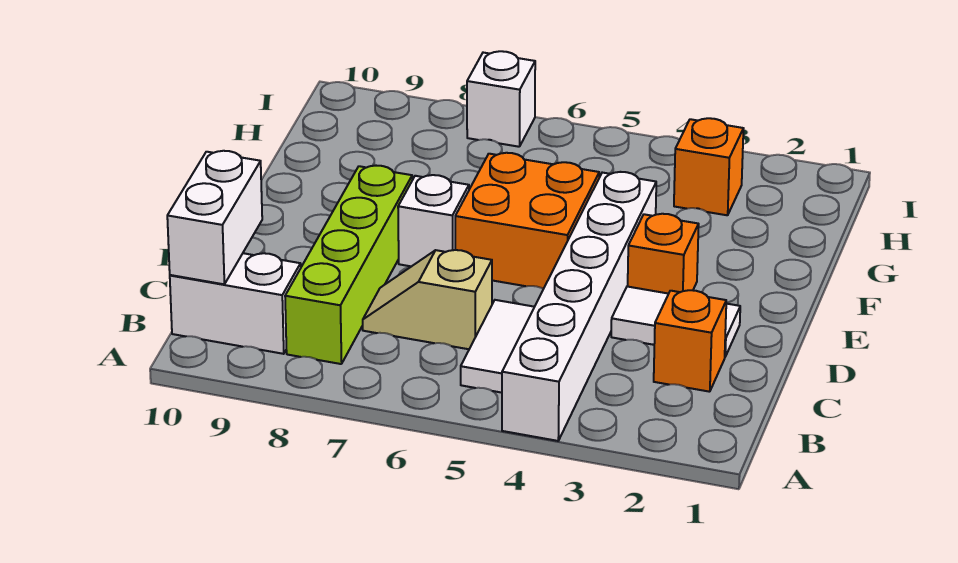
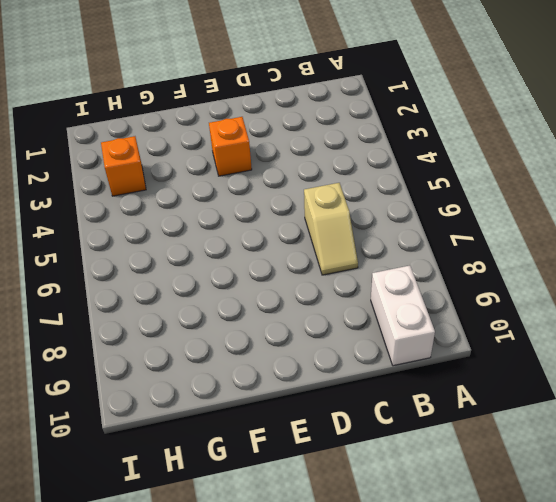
none -> white 1x6 brick [502,172,656,441]
none -> white 1x2 tile [461,300,534,393]
none -> lime 1x4 brick [285,166,412,364]

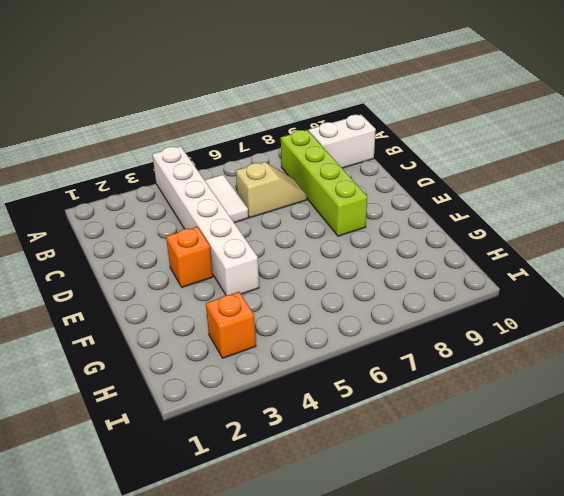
none -> orange 1x1 brick [654,290,726,392]
none -> white 1x2 tile [611,286,740,356]
none -> orange 2x2 brick [455,153,599,289]

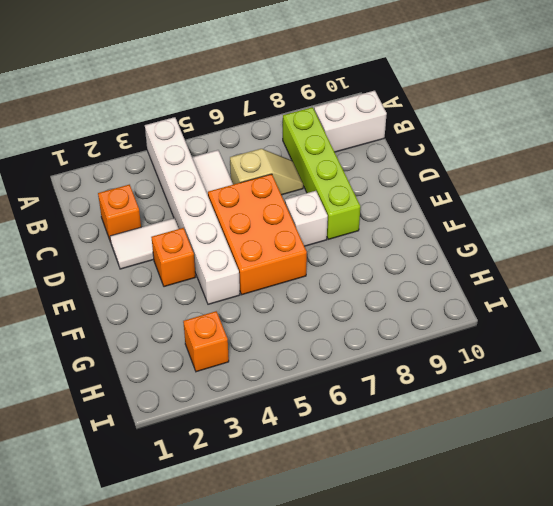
orange 2x3 brick [208,174,307,295] -> orange 2x2 brick [455,153,599,289]
none -> white 1x1 brick [467,51,535,147]
none -> white 1x2 brick [167,151,262,284]

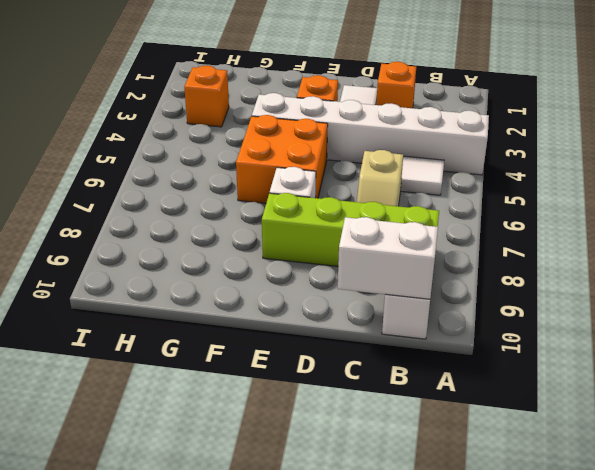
none -> white 1x1 brick [467,51,535,147]

